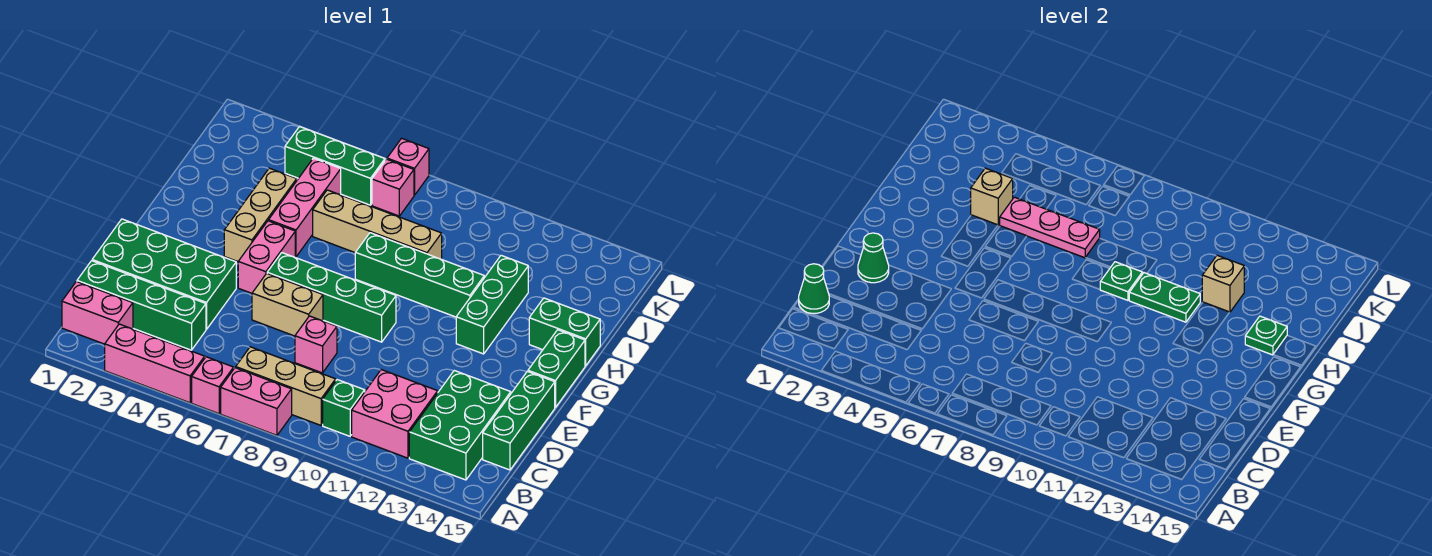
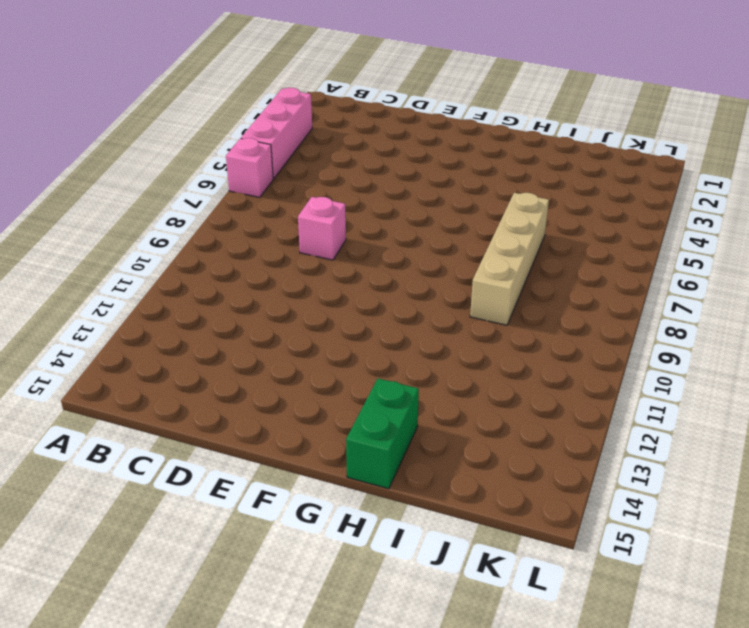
none -> pink 1x2 brick [221,368,292,435]
none -> pink 1x2 brick [62,282,133,344]
none -> tan 1x3 brick [236,347,336,425]
none -> green 1x1 brick [323,380,365,436]

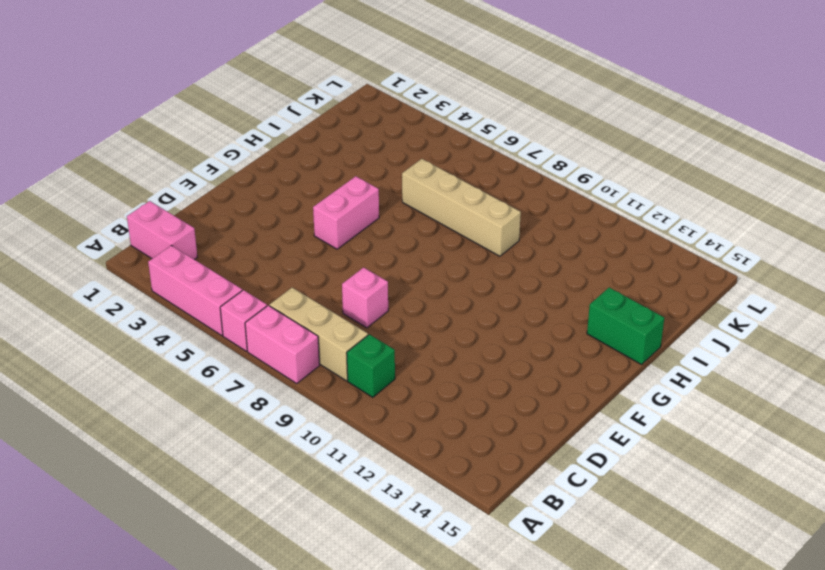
none -> pink 2x2 brick [352,370,438,458]
none -> green 2x3 brick [409,371,511,480]
none -> green 1x4 brick [77,261,206,350]
none -> green 1x3 brick [483,371,555,470]

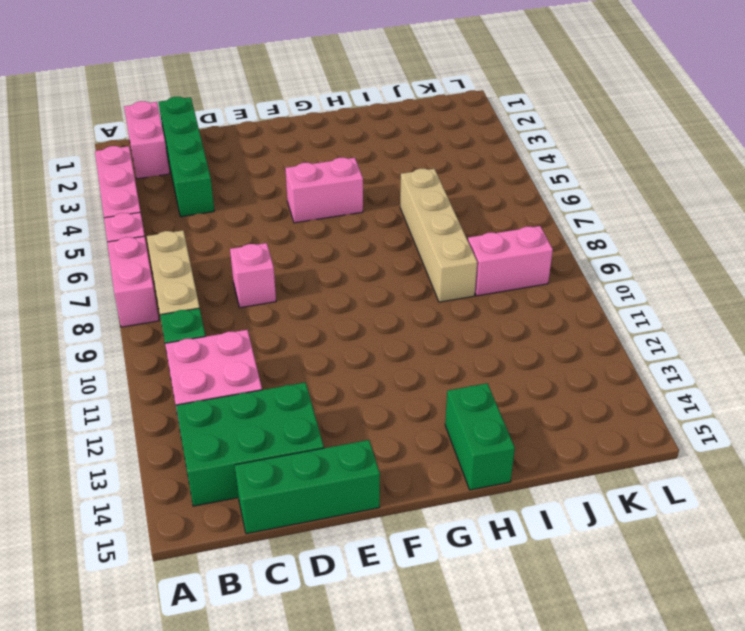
pink 1x2 brick [468,226,553,296] -> none
none -> green 2x4 brick [92,219,236,329]
none -> tan 1x2 brick [252,273,323,336]
none -> green 1x4 brick [267,253,396,342]
none -> green 1x2 brick [528,330,585,408]

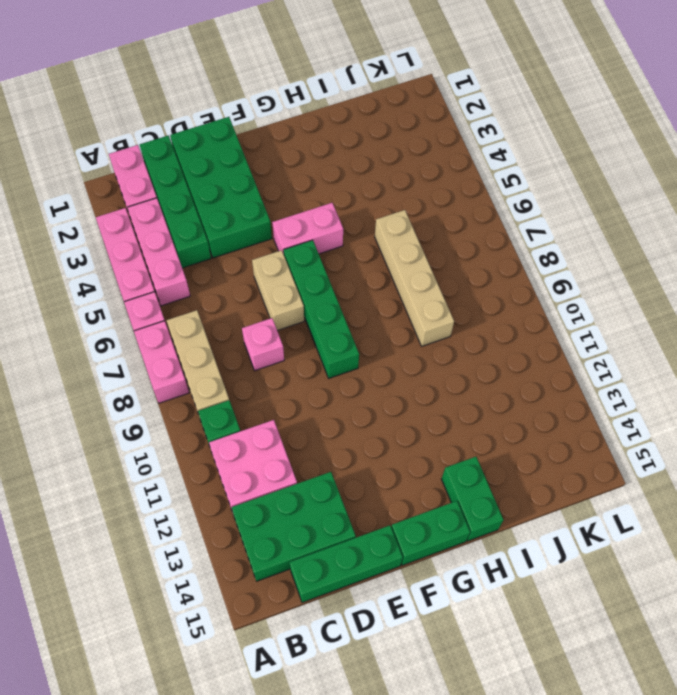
pink 1x3 brick [127,198,190,306] -> pink 1x3 brick turned to [269,158,341,257]
none -> tan 1x3 brick [224,168,297,262]
none -> green 1x3 brick [456,255,528,354]
none -> green 1x4 brick [355,233,484,317]
none -> green 1x3 brick [285,126,385,205]

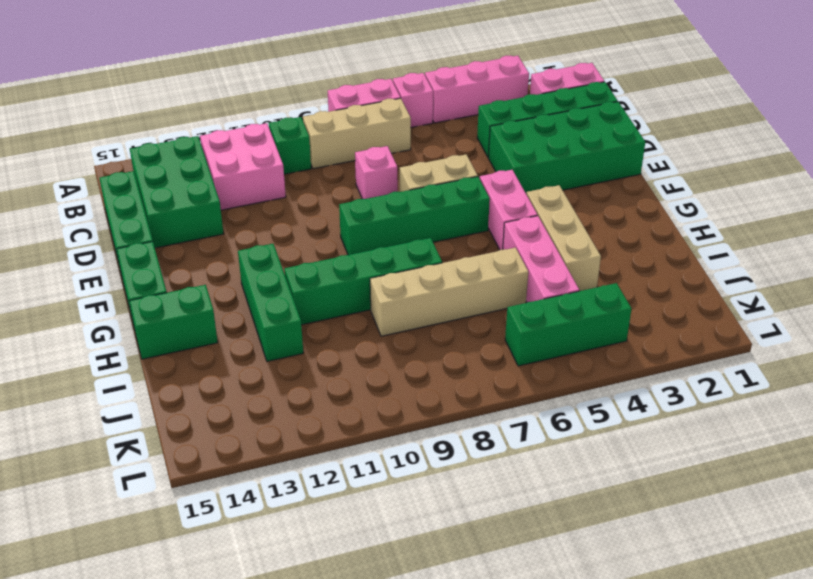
none -> pink 1x1 brick [372,159,414,216]
none -> pink 1x1 brick [387,138,429,195]
none -> green 1x1 cone [799,264,829,313]
none -> green 1x1 cone [858,233,889,283]

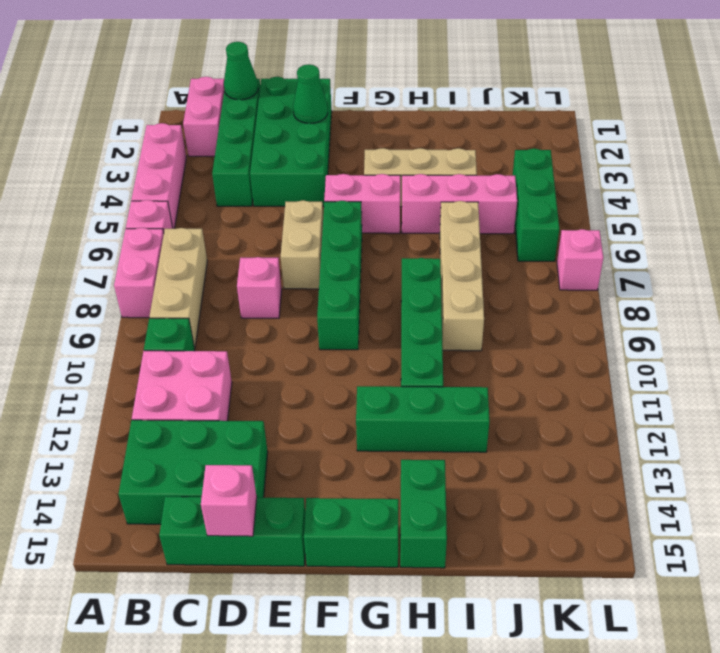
pink 1x1 brick [201,465,257,536] -> pink 1x1 brick moved to [372,159,414,216]
none -> green 1x1 plate [1100,262,1142,300]
none -> green 1x2 plate [1129,273,1200,322]
none -> green 1x1 plate [1245,316,1287,355]
none -> tan 1x1 brick [971,168,1013,225]

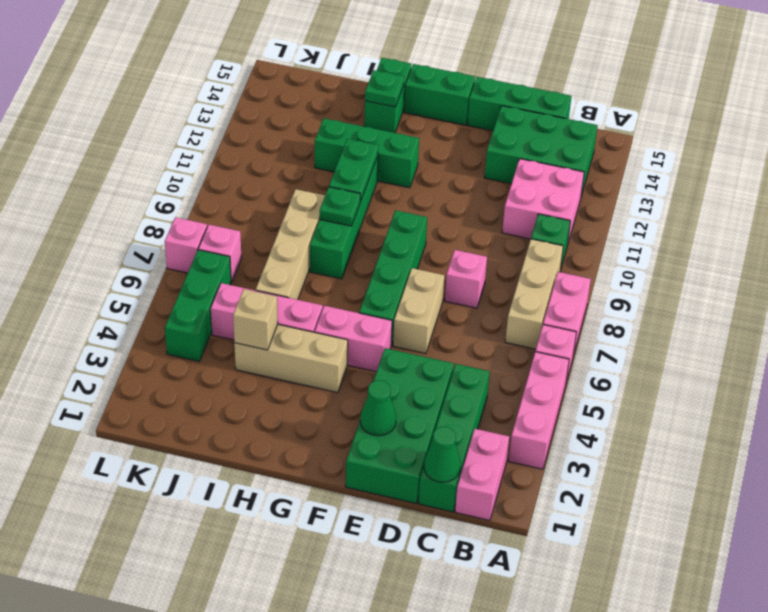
none -> pink 1x3 plate [1000,197,1100,258]
none -> tan 1x1 brick [1202,255,1244,312]

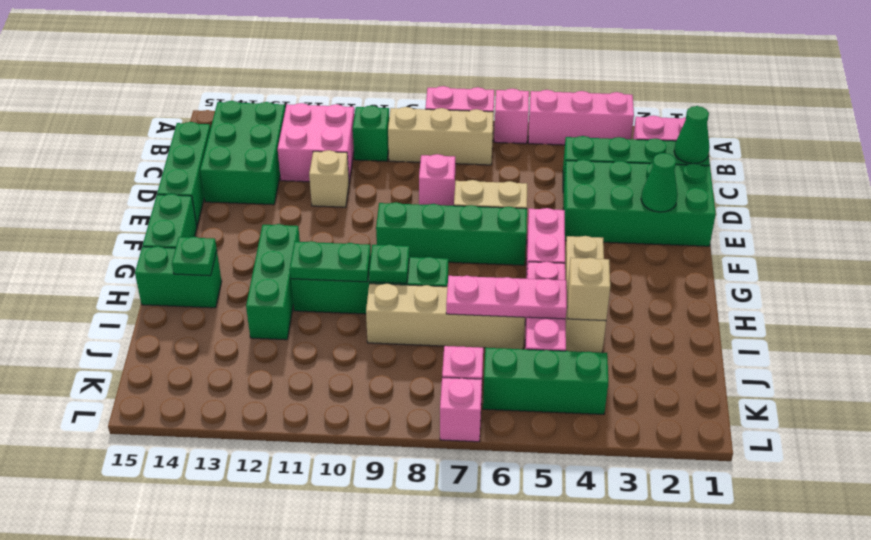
tan 1x1 brick [309,150,349,207] -> tan 1x1 brick moved to [1202,255,1244,312]

